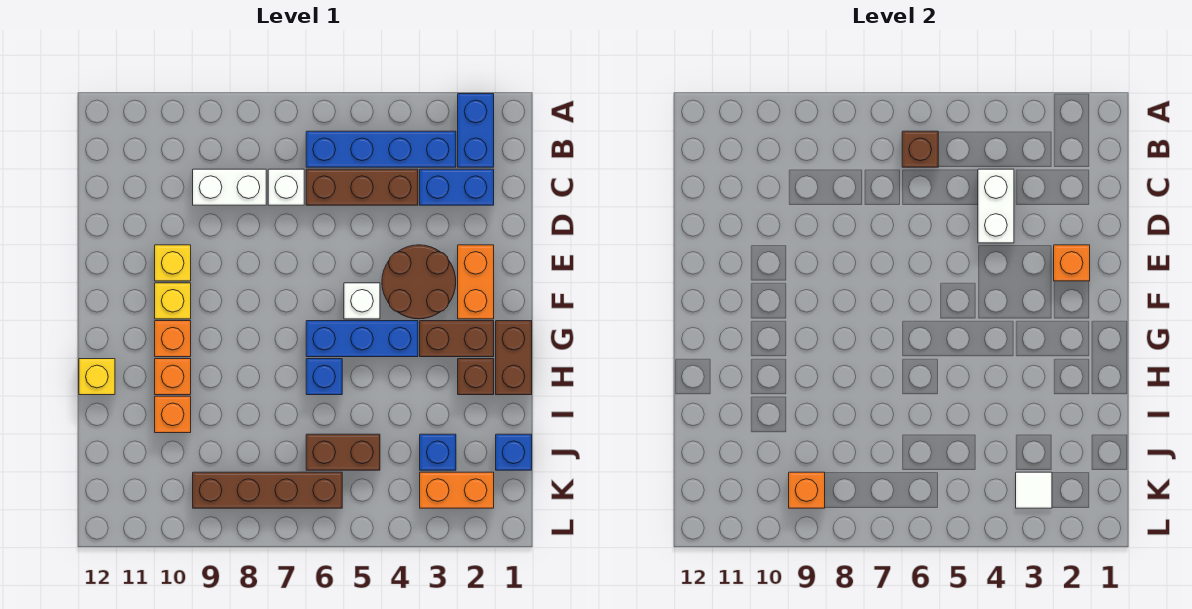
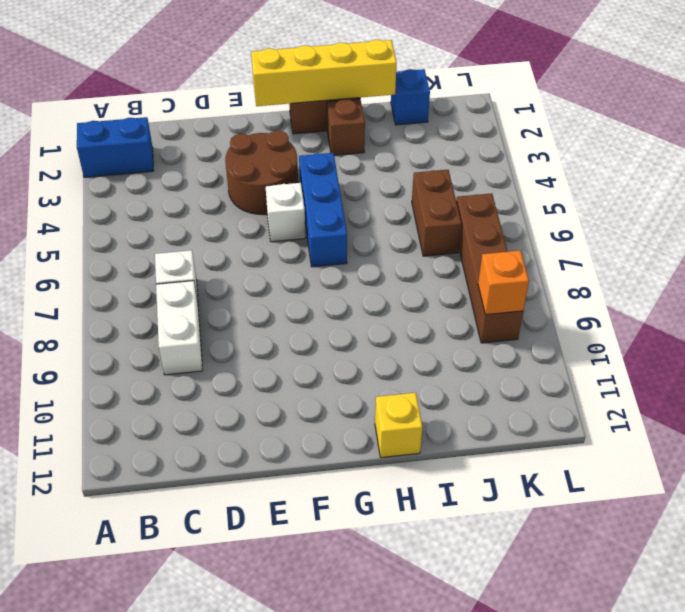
yellow 1x4 brick [251,40,397,106] -> none
none -> blue 1x4 brick [306,131,456,167]
none -> blue 1x2 brick [420,169,494,205]
none -> brown 1x3 brick [306,169,418,205]
none -> orange 1x2 brick [458,245,494,319]

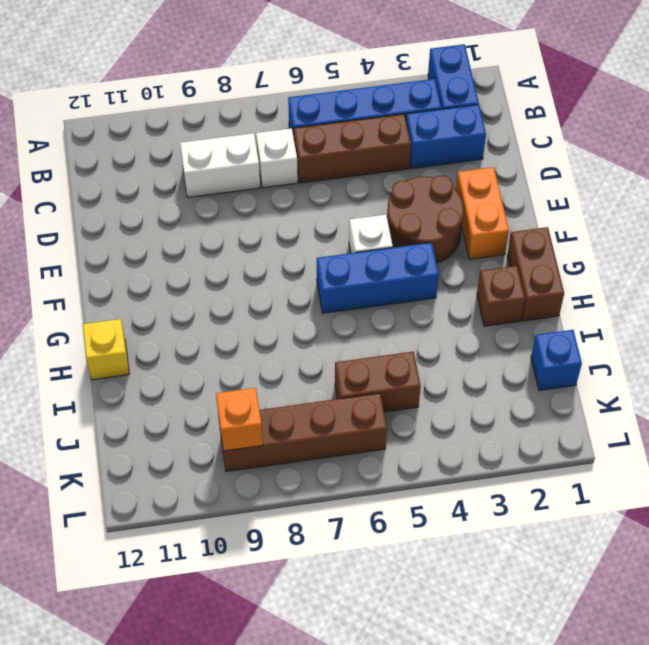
none -> yellow 1x1 brick [155,245,191,281]
none -> yellow 1x1 brick [155,283,191,319]
none -> brown 1x2 brick [420,321,494,357]
none -> orange 1x1 brick [155,321,191,357]

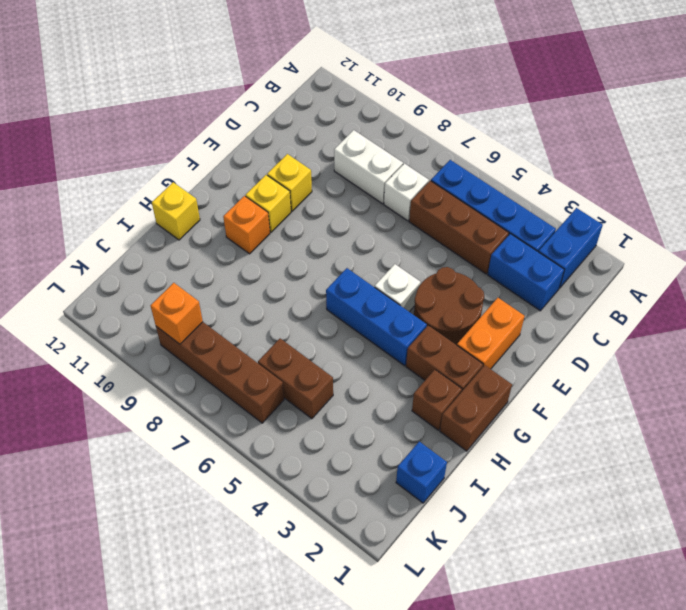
none -> blue 1x1 brick [306,359,342,395]
none -> orange 1x1 brick [155,359,191,395]
none -> orange 1x1 brick [155,396,191,433]
none -> blue 1x1 brick [420,434,456,470]

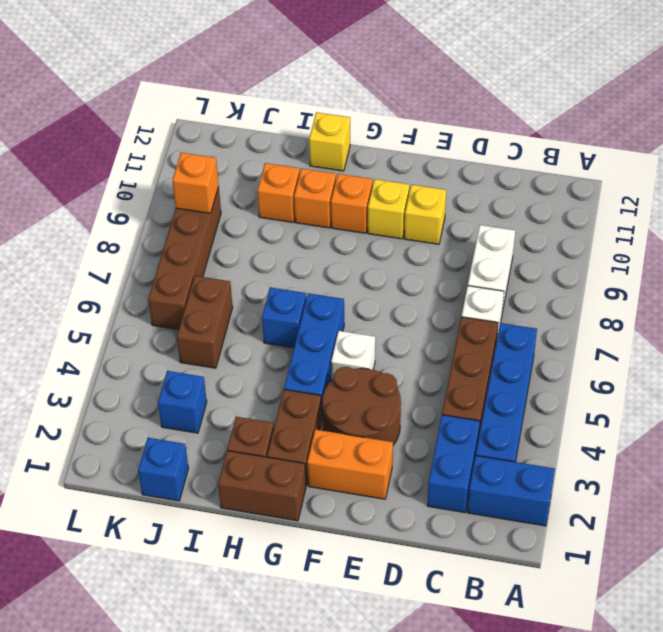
none -> orange 1x2 brick [420,472,494,508]
none -> brown 1x1 brick [902,131,938,167]
none -> white 1x2 brick [978,169,1014,243]
none -> orange 1x1 brick [1054,245,1090,281]

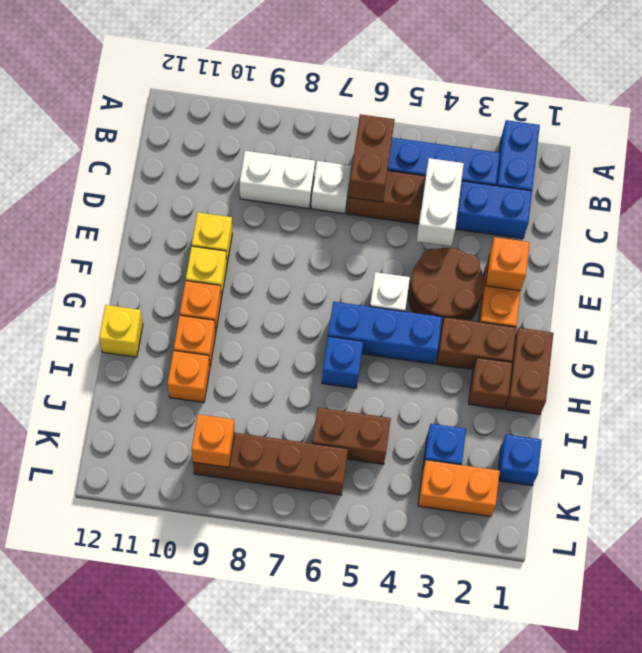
brown 1x2 brick [348,114,395,202] -> brown 1x1 brick [902,131,938,167]
none -> white 1x1 tile [1016,472,1052,508]

